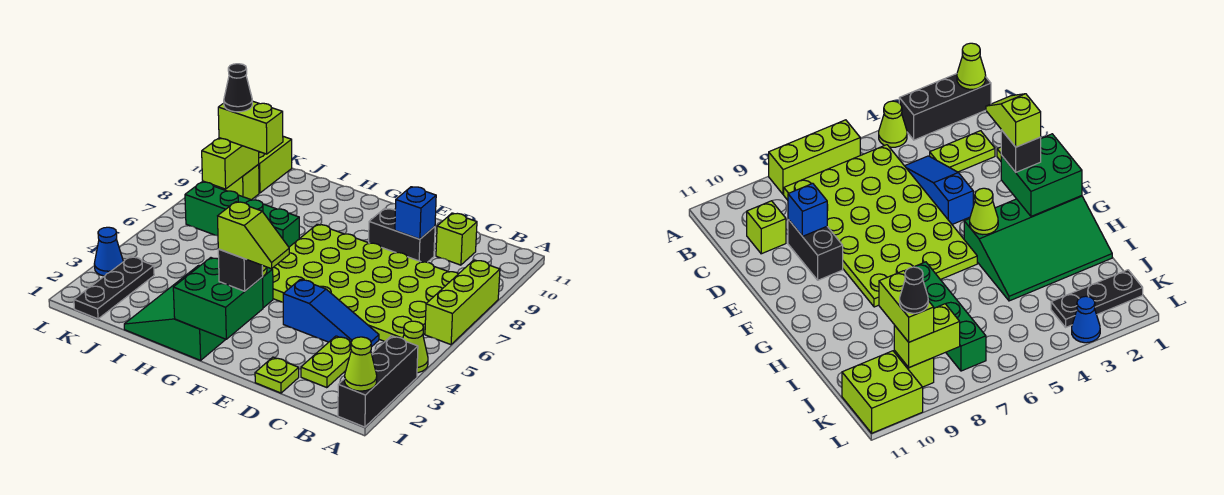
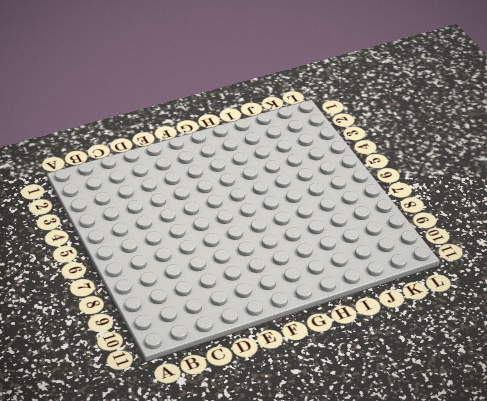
none -> black 1x3 brick [338,336,418,427]
none -> lime 1x1 cone [403,321,428,373]
none -> lime 1x3 brick [425,260,500,345]

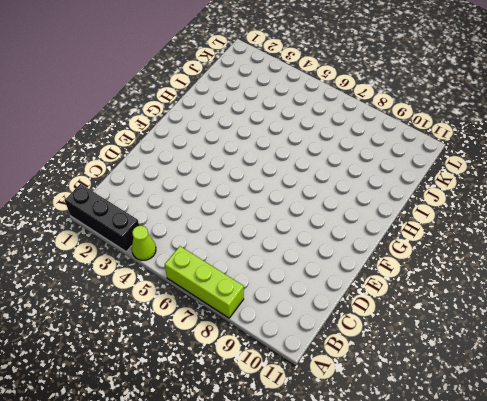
none -> lime 4x6 plate [272,224,458,341]
none -> lime 1x2 plate [301,336,351,388]
none -> blue 1x3 slope [283,279,379,347]

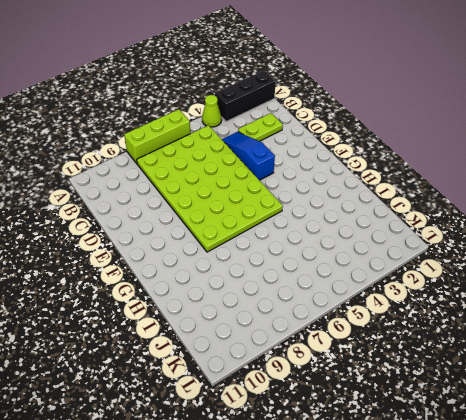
none -> lime 1x1 brick [436,213,477,265]
none -> lime 1x1 plate [255,357,299,393]
none -> black 1x2 brick [369,209,435,262]

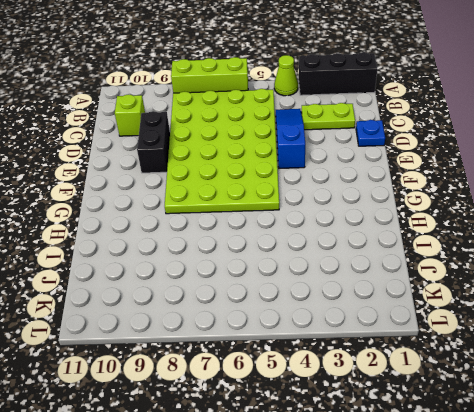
blue 1x1 plate [356,120,385,146] -> lime 1x1 plate [255,357,299,393]
none -> green 3x4 slope [124,265,273,360]
none -> green 1x4 brick [185,182,299,247]
none -> black 1x3 plate [74,257,154,319]

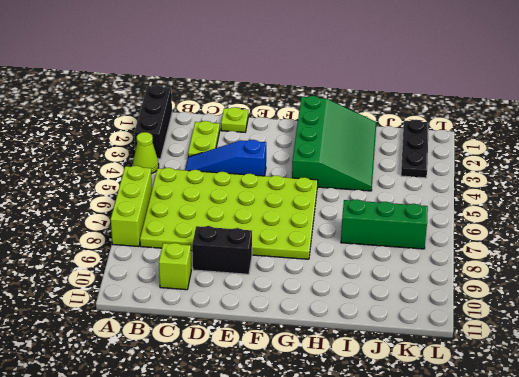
green 1x3 brick [341,199,428,249] -> green 1x4 brick [185,182,299,247]
none -> lime 1x1 brick [220,164,259,200]
none -> lime 2x2 brick [259,136,292,193]
none -> blue 1x1 cone [94,227,123,276]

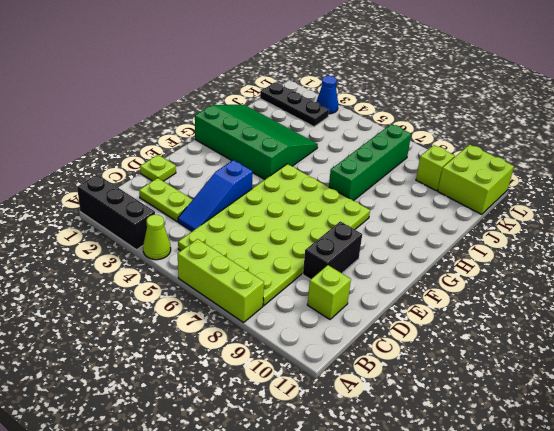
none -> lime 1x1 cone [344,337,377,391]
none -> blue 1x1 brick [395,187,436,239]
none -> green 2x2 brick [173,258,263,339]

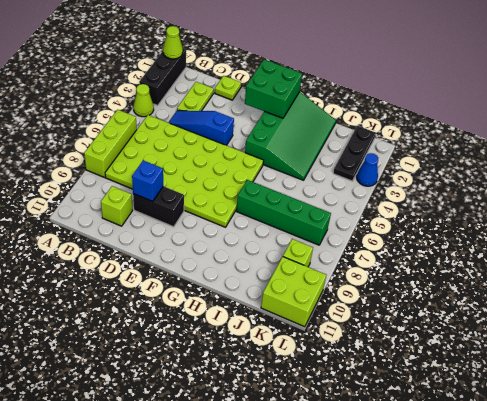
none -> lime 1x1 cone [970,188,998,235]
none -> lime 1x2 brick [202,138,259,189]
none -> black 1x1 brick [218,249,263,291]

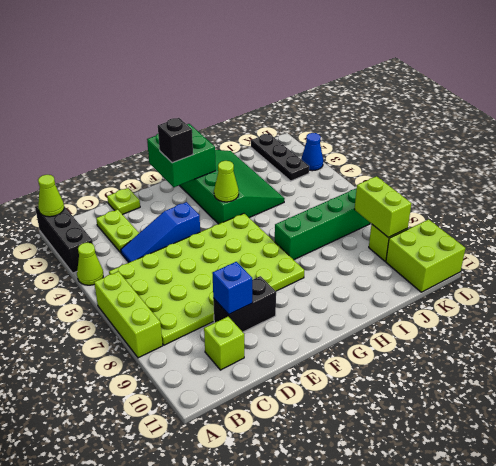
none -> lime 1x2 brick [218,101,283,154]
none -> lime 1x2 slope [218,202,289,269]
none -> black 1x1 cone [224,64,252,112]

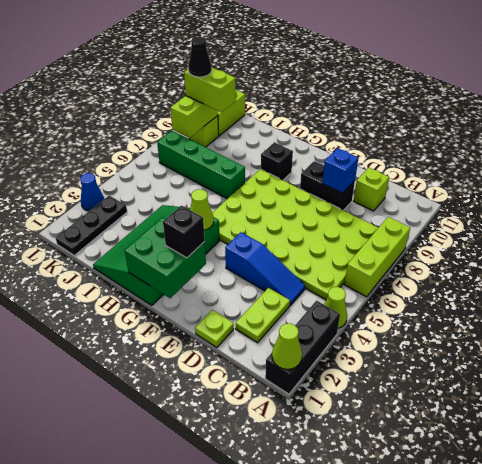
black 1x1 brick [261,142,293,180] -> none
none -> lime 1x2 slope [218,202,289,269]

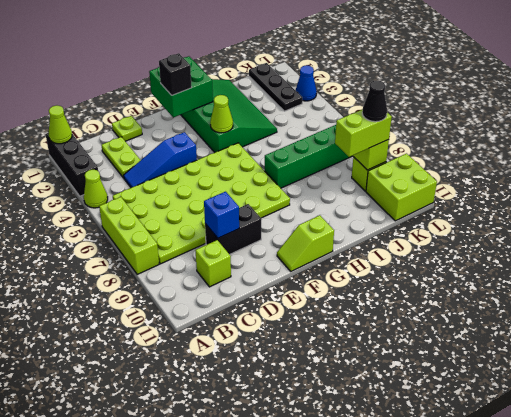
lime 1x2 slope [277,215,334,271] -> lime 1x2 slope moved to [218,202,289,269]

